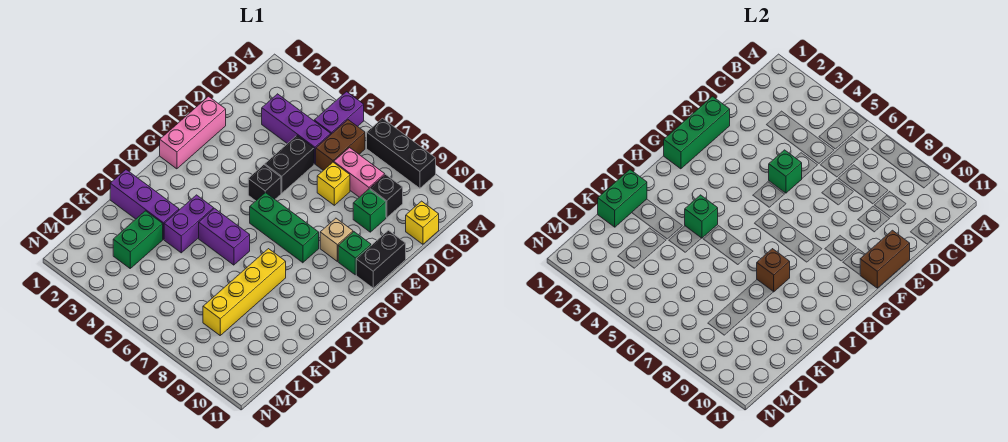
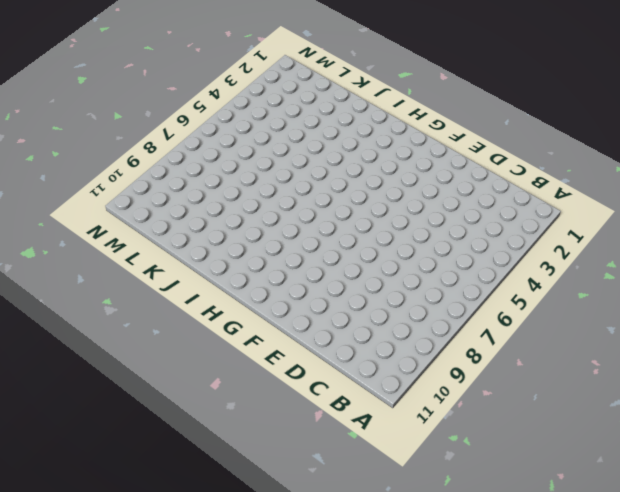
none -> purple 1x2 brick [314,92,364,134]
none -> black 1x3 brick [367,118,436,188]
none -> brown 1x2 brick [316,120,365,170]

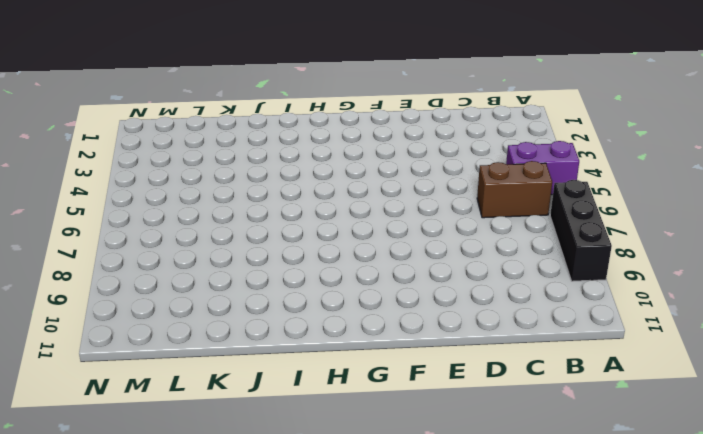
none -> purple 1x3 brick [262,94,331,164]
none -> pink 1x2 brick [334,148,385,197]
none -> black 1x1 brick [370,174,403,218]

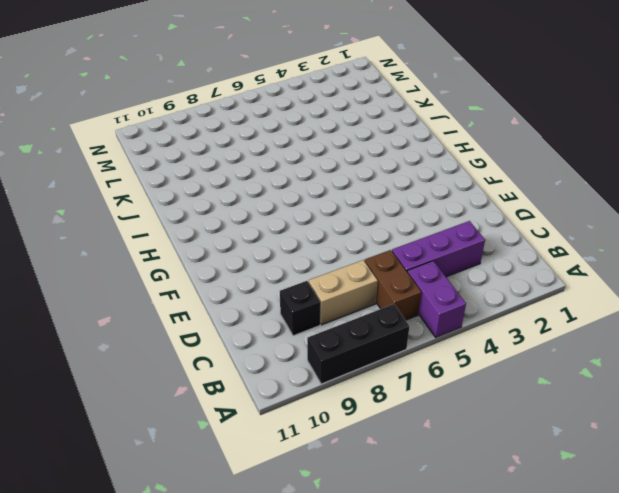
tan 1x2 brick [309,260,378,325] -> pink 1x2 brick [334,148,385,197]
none -> yellow 1x1 brick [406,201,439,244]
none -> black 1x2 brick [265,136,314,193]
none -> yellow 1x1 brick [317,162,350,205]

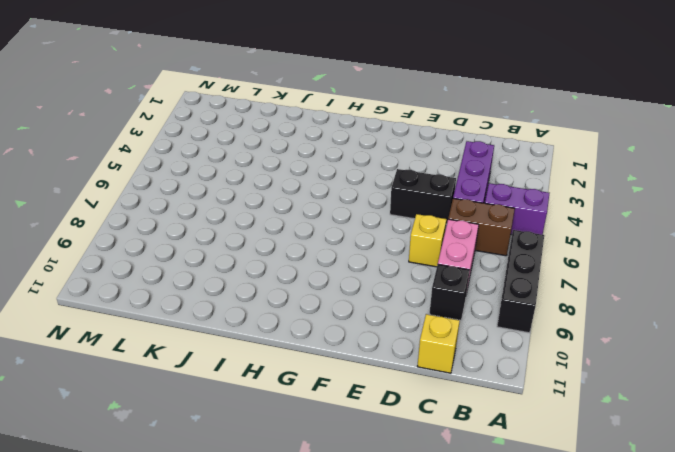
none -> green 1x1 brick [353,189,386,232]
none -> pink 1x3 brick [160,96,226,169]
none -> black 1x2 brick [356,230,406,288]

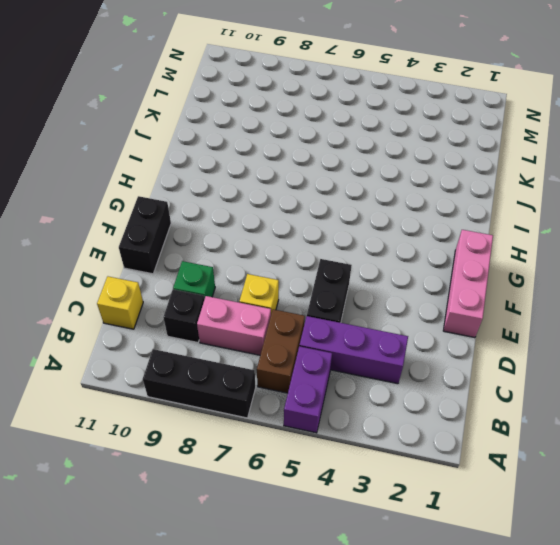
none -> black 1x1 brick [248,165,281,201]
none -> tan 1x1 brick [320,218,353,261]
none -> green 1x1 brick [338,232,371,275]

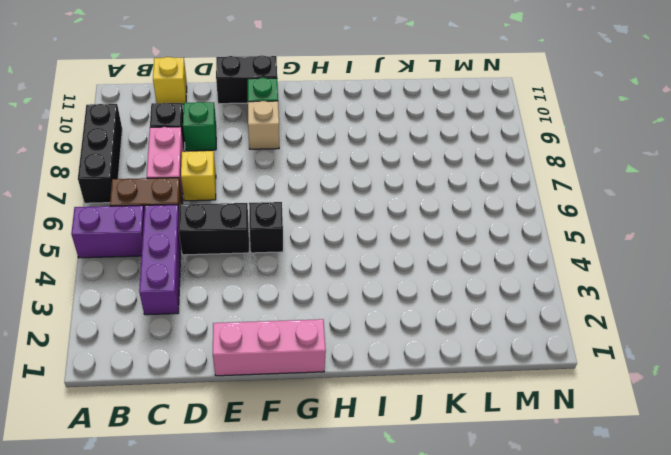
none -> green 1x3 brick [250,192,319,263]
none -> purple 1x2 brick [164,195,214,253]
none -> purple 1x2 brick [199,208,250,265]

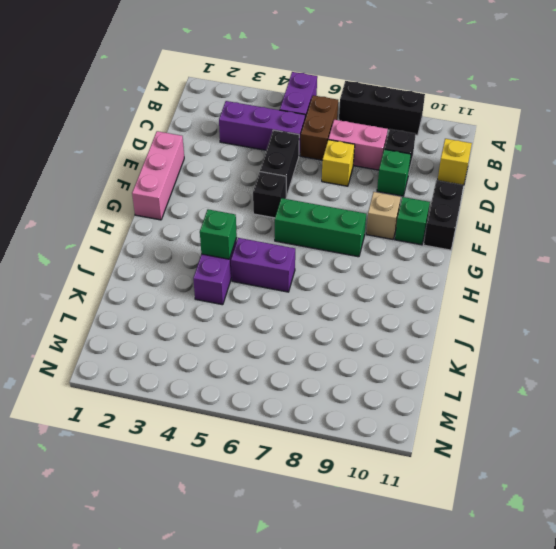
none -> yellow 1x4 brick [203,249,286,335]
none -> purple 1x3 brick [110,170,179,239]
none -> green 1x2 brick [113,211,163,268]

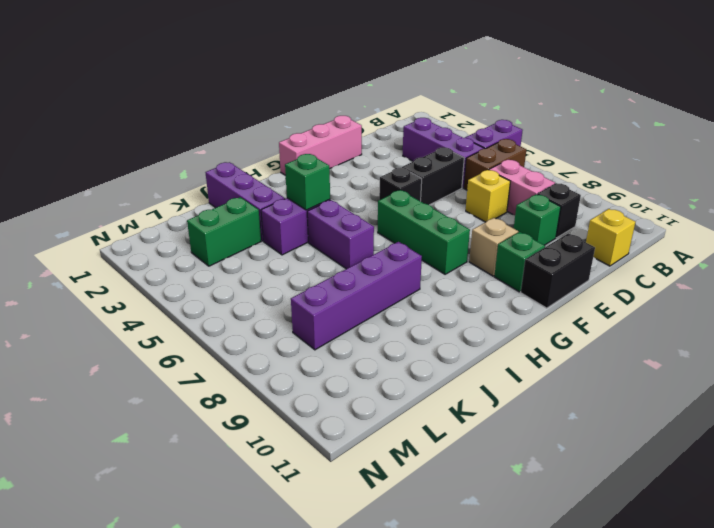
purple 1x4 brick [291,242,422,350] -> yellow 1x4 brick [203,249,286,335]
none -> black 1x3 brick [367,118,436,188]
none -> green 1x3 brick [664,96,730,169]
none -> green 1x1 brick [769,150,802,193]

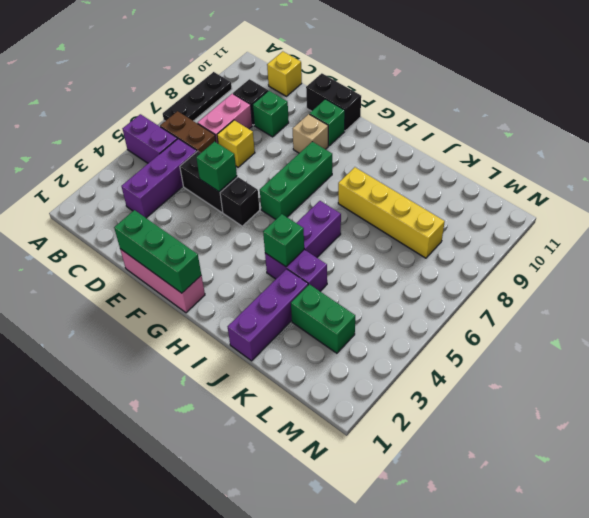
black 1x3 plate [163,72,232,121] -> black 1x3 brick [367,118,436,188]
none -> brown 1x2 brick [860,230,910,288]
none -> brown 1x1 brick [757,249,790,292]
none -> green 1x2 brick [598,170,647,227]

